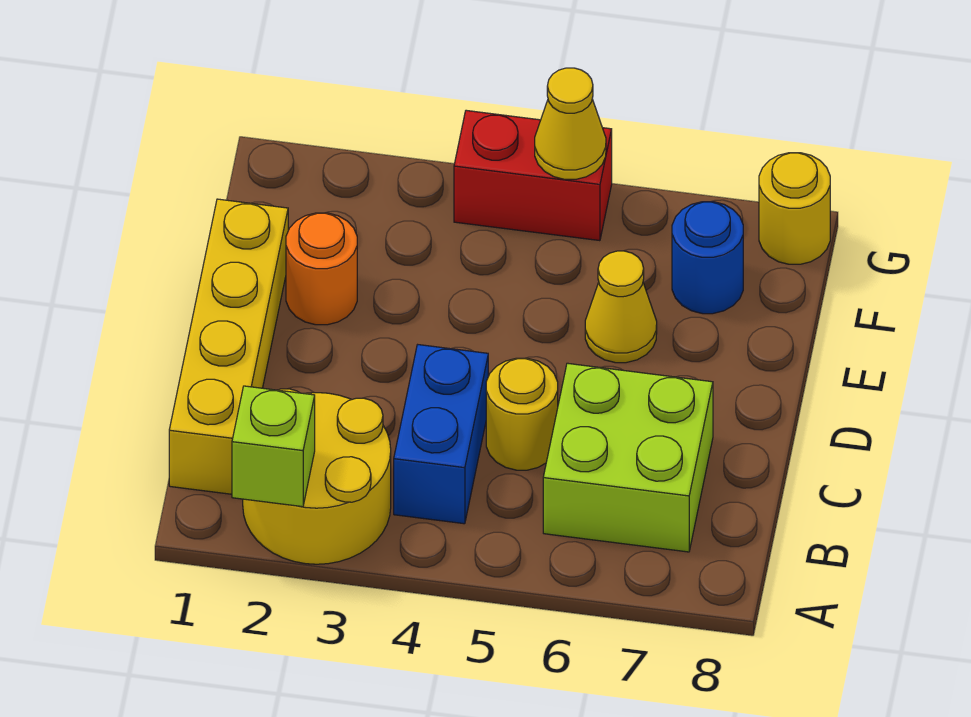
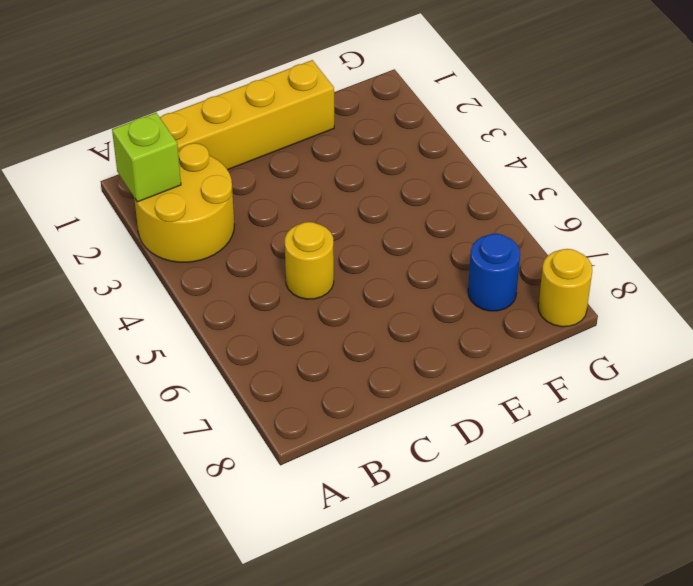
none -> blue 1x2 brick [394,345,488,524]
none -> lime 2x2 brick [543,363,713,552]
none -> orange 1x1 round brick [286,213,357,325]

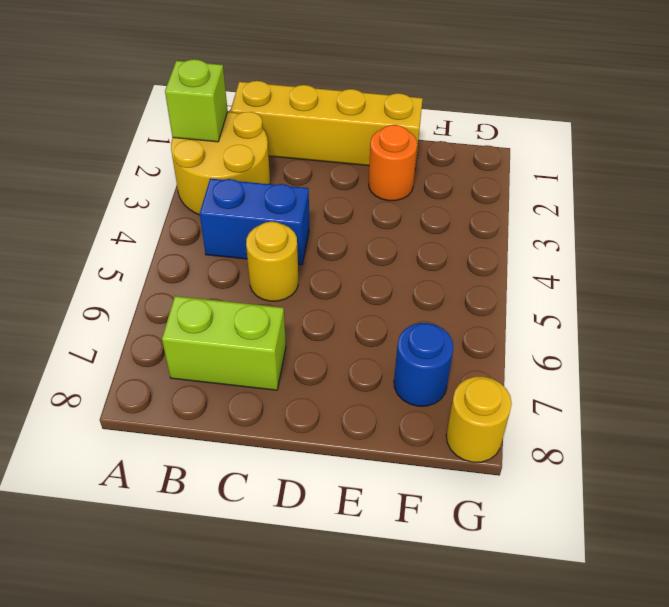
lime 1x2 brick [162,296,286,390] -> lime 2x2 brick [543,363,713,552]
none -> yellow 1x1 cone [585,251,657,363]
none -> red 1x2 brick [454,110,612,241]
none -> yellow 1x1 cone [535,68,606,179]

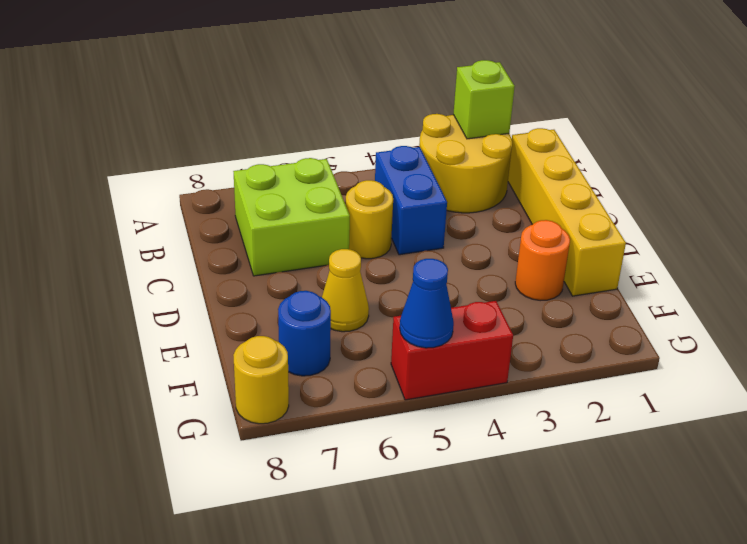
blue 1x1 cone [400,259,454,348] -> yellow 1x1 cone [535,68,606,179]

